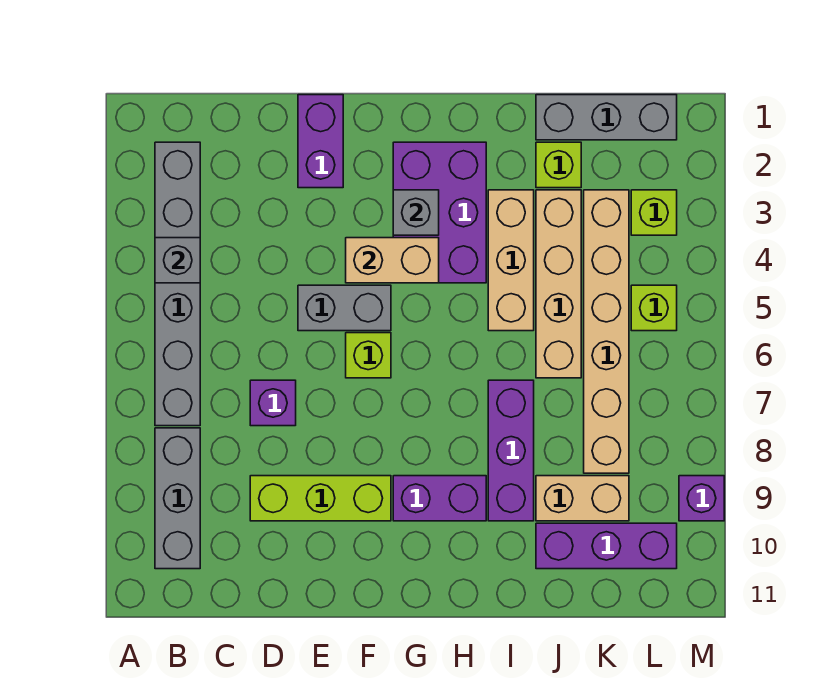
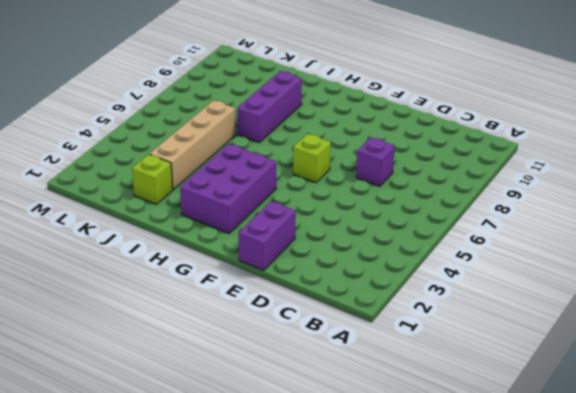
none -> grey 1x6 brick [155,142,200,426]
none -> grey 1x3 brick [155,428,200,569]
none -> lime 1x3 brick [250,476,391,521]

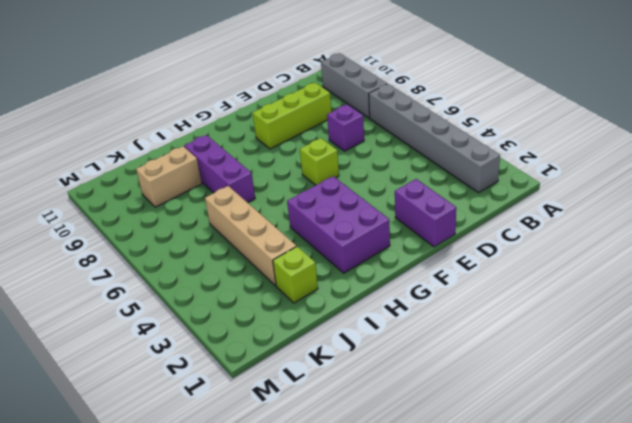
none -> grey 1x2 brick [298,285,391,331]
none -> purple 1x2 brick [393,476,486,521]
none -> tan 1x3 brick [488,190,534,331]

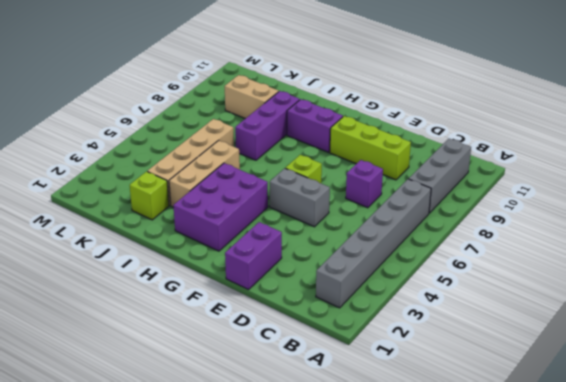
none -> grey 1x3 brick [536,95,677,140]
none -> purple 1x3 brick [536,523,677,569]
none -> tan 1x6 brick [584,190,629,473]

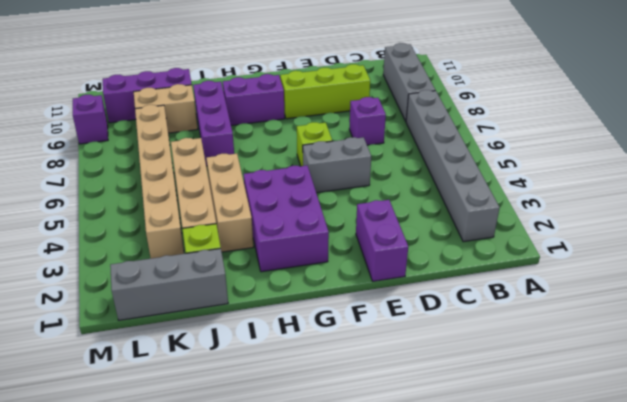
none -> lime 1x1 brick [631,190,677,235]
none -> lime 1x1 brick [631,285,677,331]
none -> grey 1x1 brick [155,238,200,283]

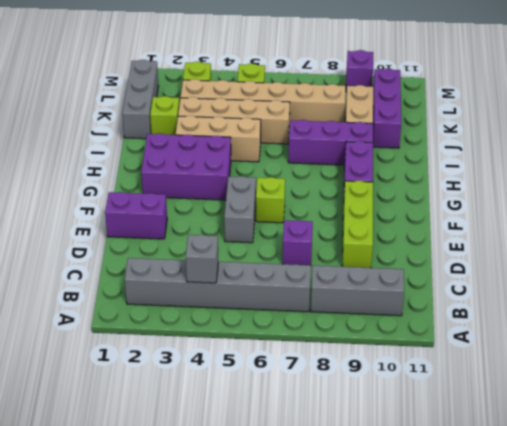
none -> tan 1x2 brick [346,238,439,283]
none -> grey 1x1 brick [393,190,439,235]

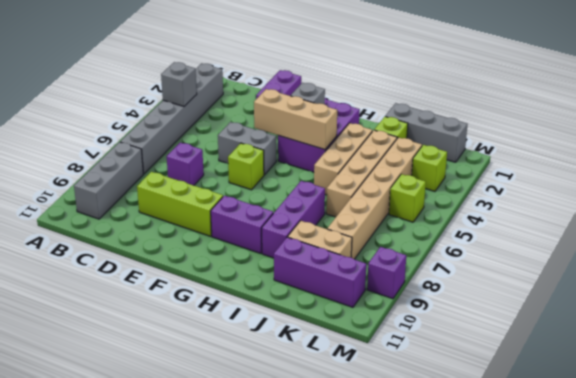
tan 1x3 brick [254,89,337,150] -> tan 1x2 brick [346,238,439,283]

